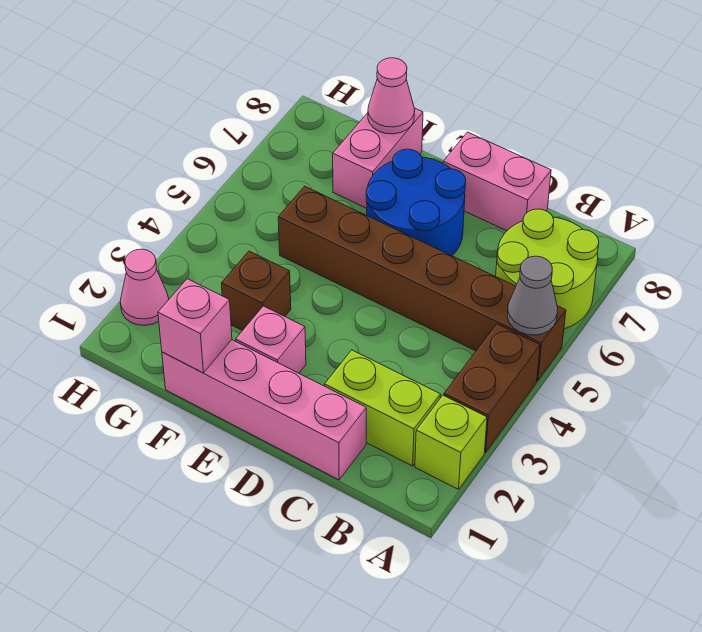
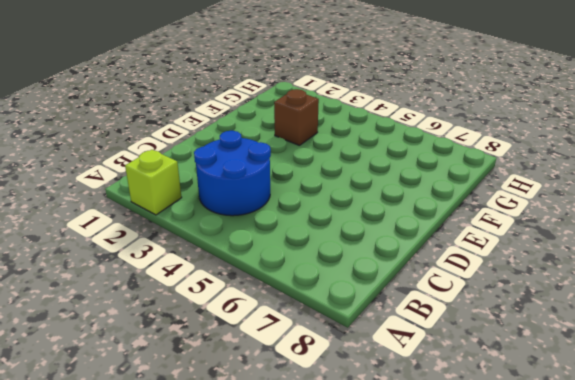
blue 2x2 round brick [194,131,271,216] -> blue 2x2 round brick moved to [366,149,466,256]
none -> brown 1x2 brick [444,324,540,452]
none -> brown 1x6 brick [278,186,566,381]
none -> lime 2x2 round brick [496,209,599,329]

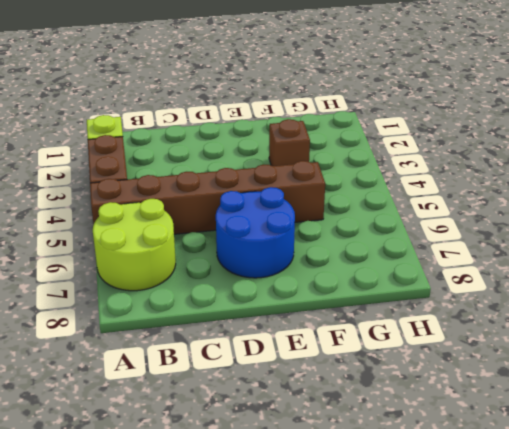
none -> lime 1x2 brick [325,350,441,466]
none -> pink 1x4 brick [162,340,366,480]
none -> pink 1x2 brick [443,132,551,231]

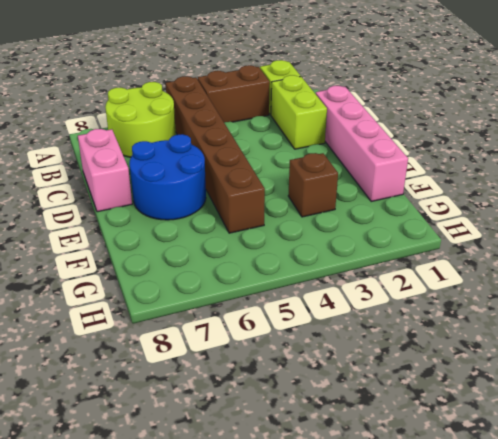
none -> pink 1x1 brick [236,306,306,373]
none -> pink 1x2 brick [333,108,423,208]
none -> pink 1x1 cone [120,249,169,325]

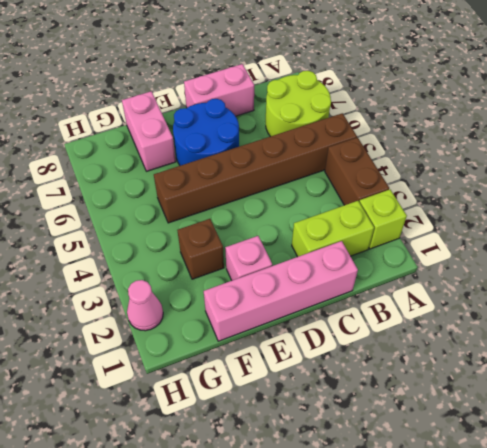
none -> grey 1x1 cone [507,256,558,335]
none -> pink 1x1 brick [158,279,232,373]
none -> pink 1x1 cone [368,58,415,134]

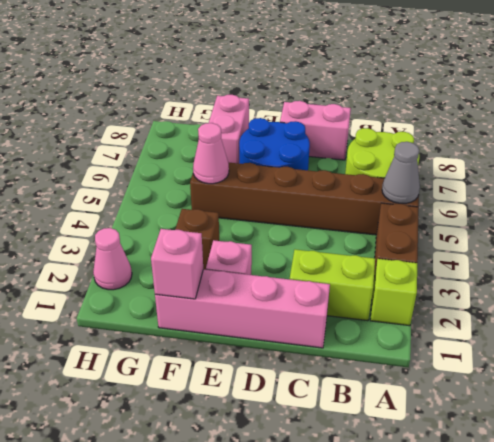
pink 1x1 cone [193,123,229,184] -> pink 1x1 cone moved to [368,58,415,134]

